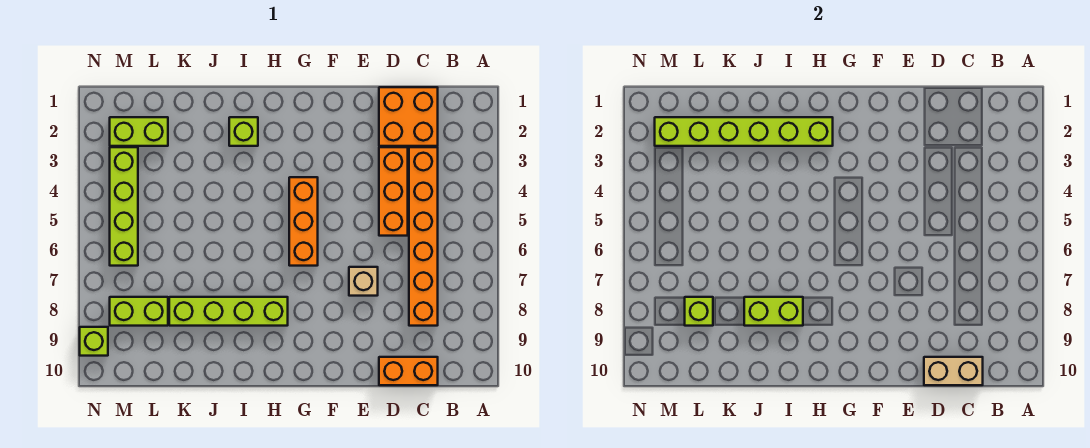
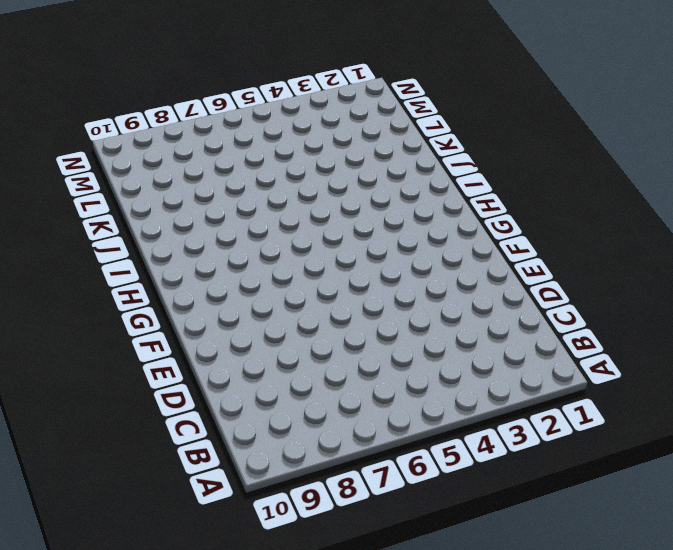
none -> orange 2x2 brick [379,87,438,146]
none -> orange 1x6 brick [409,147,438,326]
none -> orange 1x2 brick [379,357,438,385]

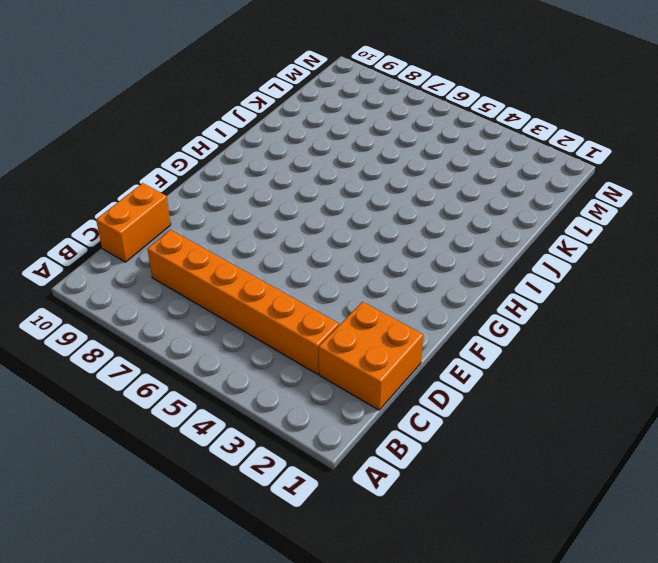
none -> orange 1x3 brick [379,147,408,236]
none -> tan 1x1 brick [349,267,378,296]
none -> orange 1x3 brick [289,177,318,266]

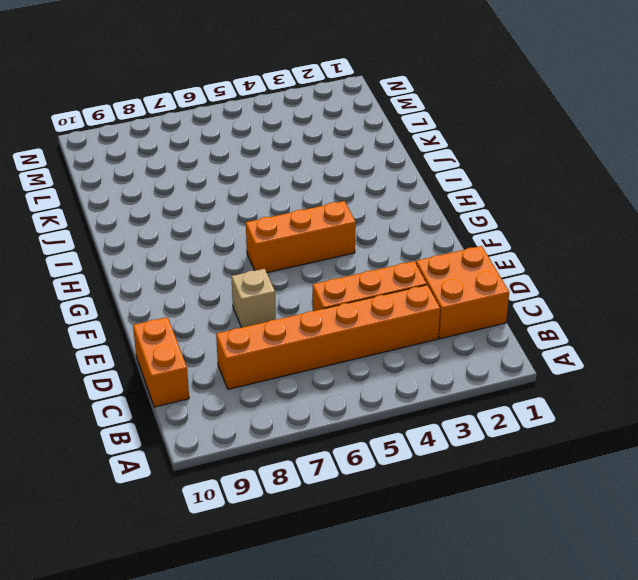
none -> lime 1x4 brick [169,297,288,326]
none -> lime 1x1 brick [229,117,258,146]
none -> lime 1x2 brick [110,117,168,146]

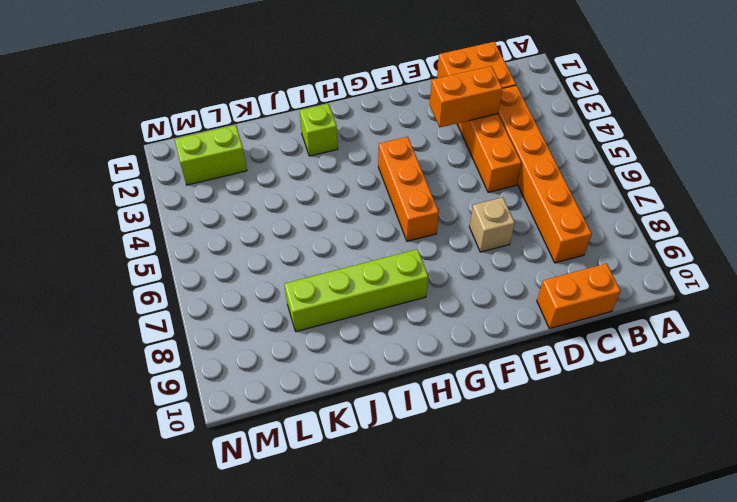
orange 1x2 brick [430,66,503,127] -> none
none -> lime 1x2 brick [110,297,168,326]
none -> lime 1x4 brick [110,147,138,266]
none -> lime 1x1 brick [80,327,108,356]

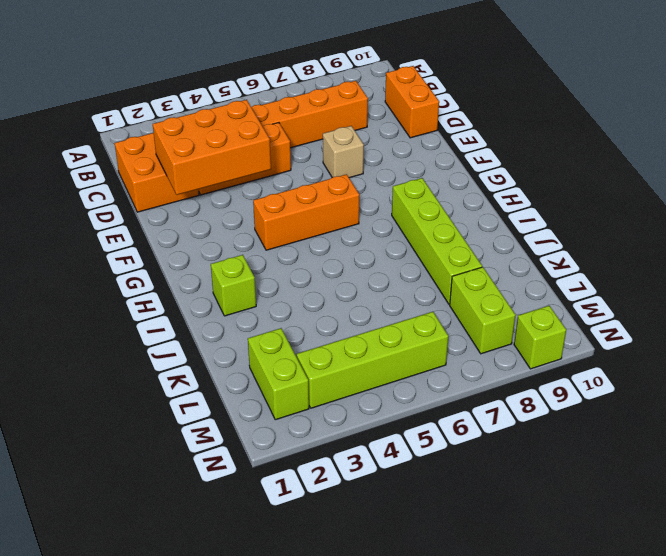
orange 2x3 brick [153,100,271,195] -> none
none -> tan 1x2 brick [924,357,983,385]
none -> lime 1x6 brick [655,117,833,146]
none -> lime 1x2 brick [744,297,803,326]

